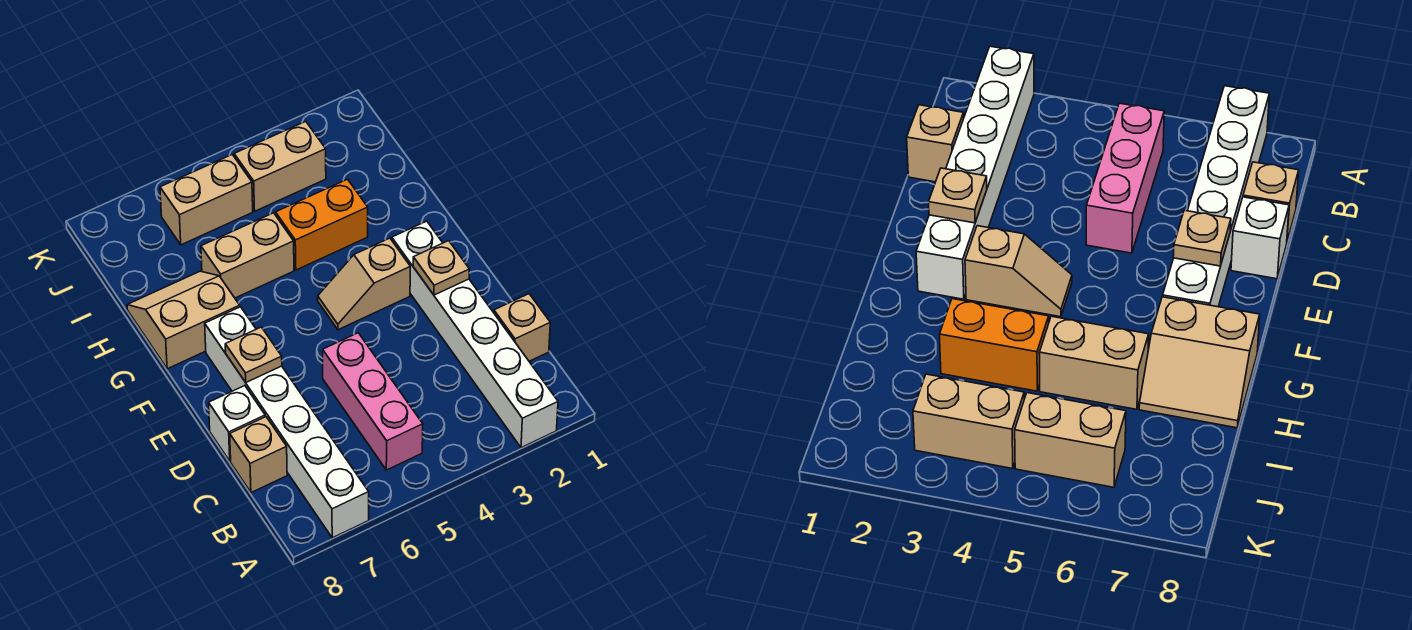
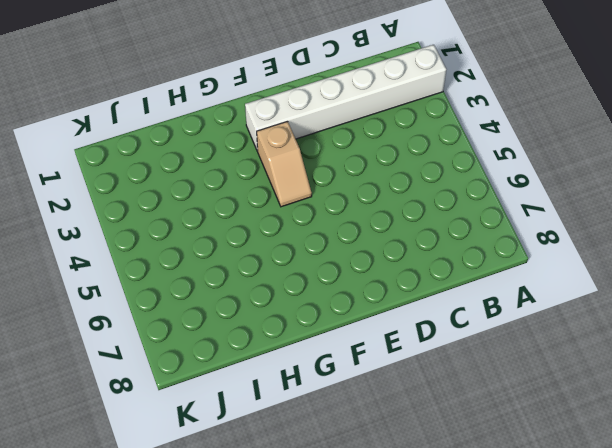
none -> white 1x6 brick [205,307,369,538]
none -> pink 1x3 brick [323,333,423,470]
none -> tan 1x1 brick [494,294,550,361]

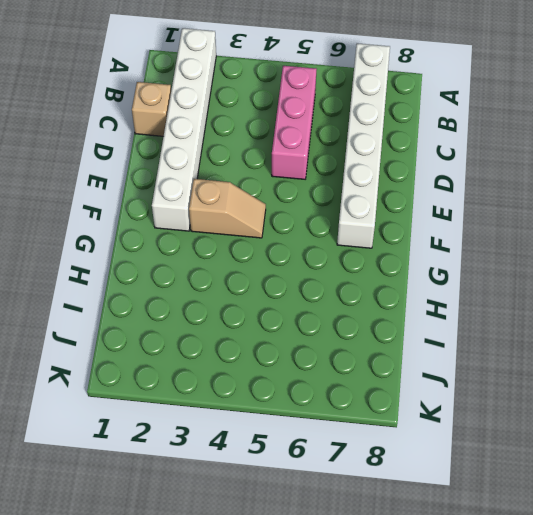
none -> tan 1x1 brick [230,417,287,493]
none -> white 1x1 brick [209,386,265,461]
none -> tan 2x2 slope [127,271,240,369]

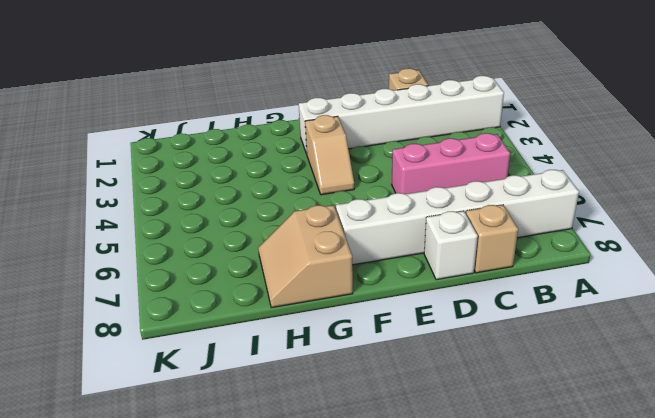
none -> orange 1x2 brick [276,179,368,270]
none -> tan 1x2 brick [201,213,294,298]
none -> tan 1x2 brick [234,121,326,211]

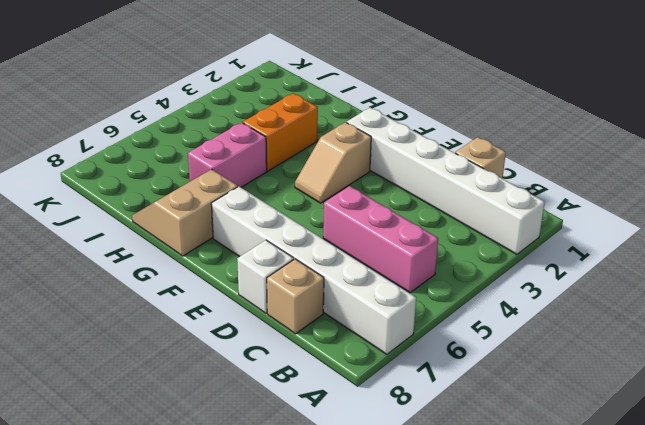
pink 1x2 brick [188,123,267,187] -> tan 1x2 brick [201,213,294,298]
none -> tan 1x2 brick [234,121,326,211]
none -> tan 1x2 brick [160,155,253,245]
none -> tan 1x1 plate [413,241,470,295]

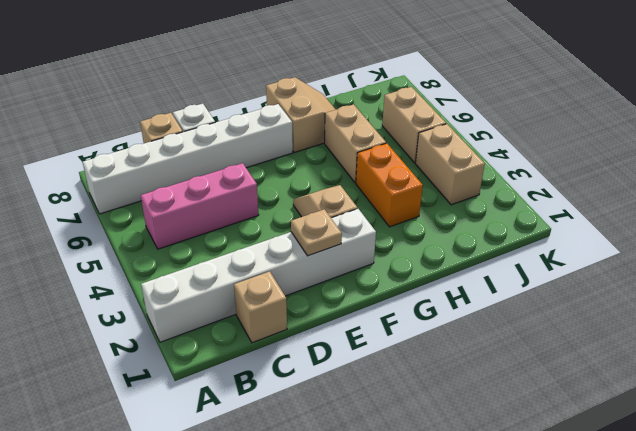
none -> tan 1x1 plate [225,327,282,382]

